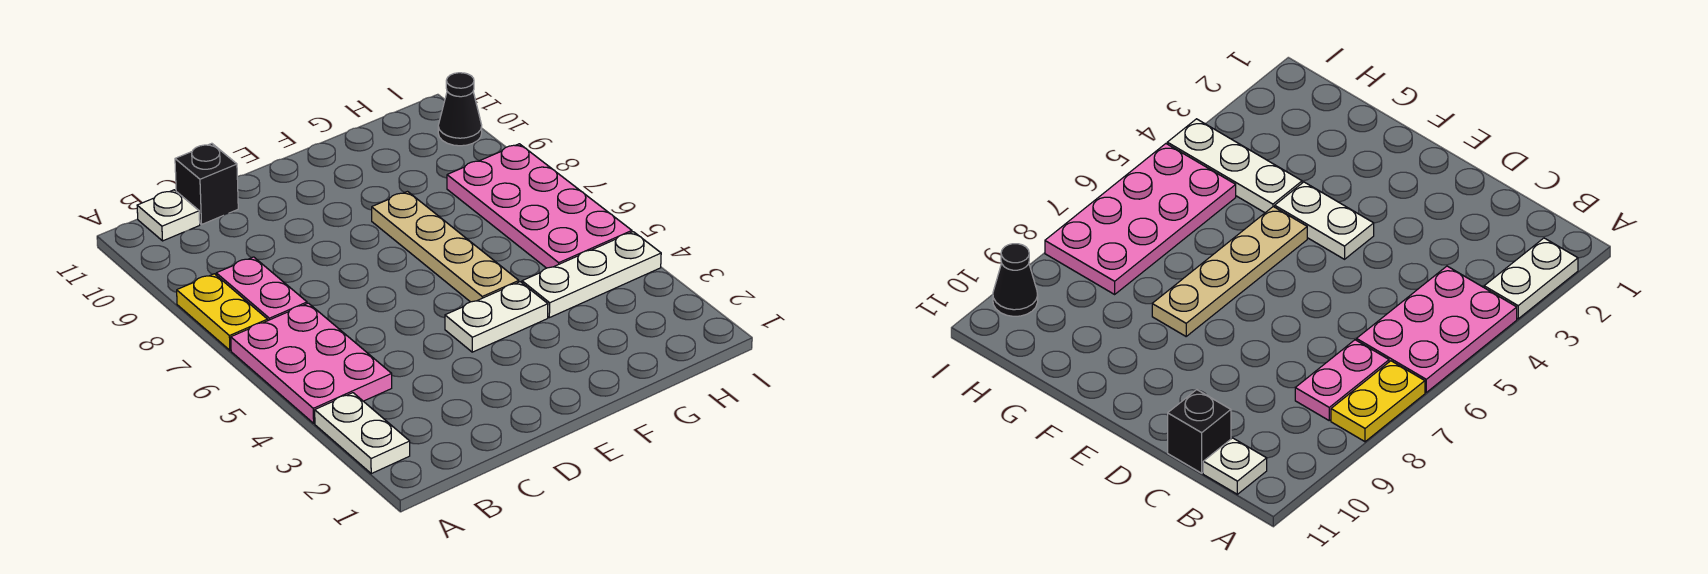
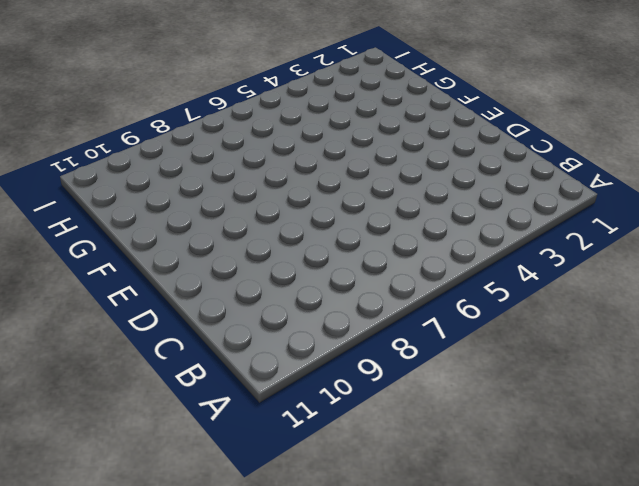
none -> white 1x2 plate [315,393,410,474]
none -> pink 2x3 plate [231,303,392,423]

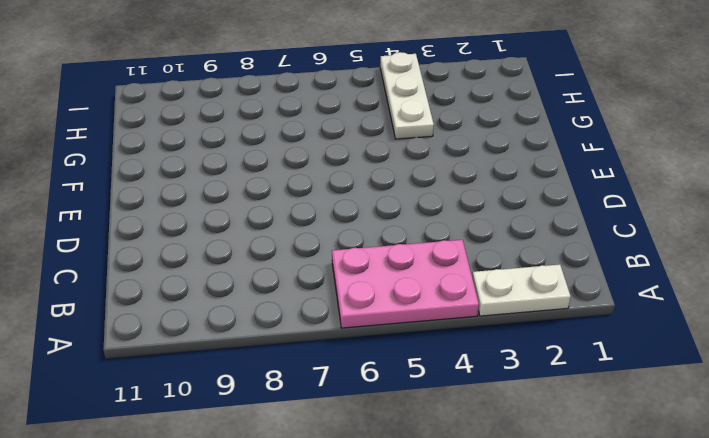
none -> yellow 1x2 plate [177,274,268,350]
none -> pink 1x2 plate [216,257,307,320]

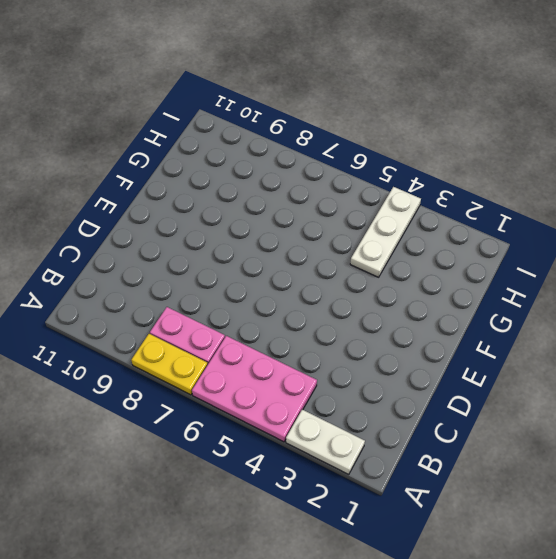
none -> white 1x1 plate [137,190,200,241]
none -> black 1x1 brick [175,143,238,224]

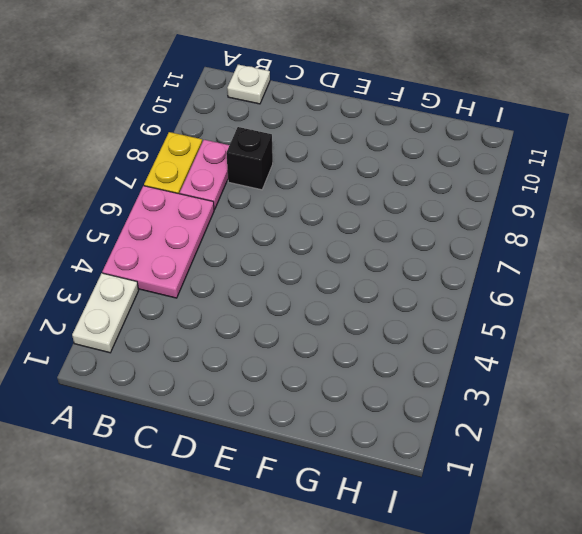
black 1x1 brick [226,127,273,190] -> black 1x1 brick moved to [175,143,238,224]
none -> white 1x2 plate [445,282,548,352]
none -> tan 1x4 plate [372,192,519,302]

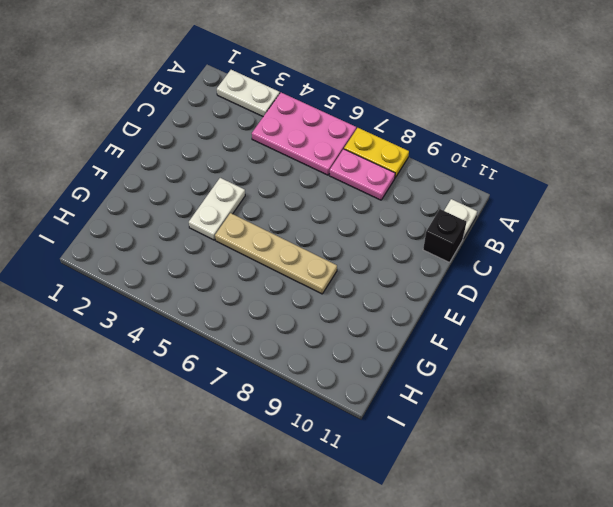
none -> white 1x3 plate [522,232,661,318]
none -> pink 2x4 plate [447,144,632,268]

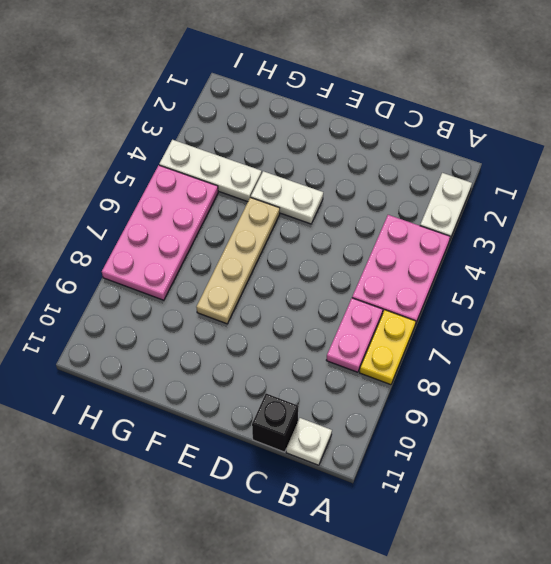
none -> black 1x1 cone [438,73,482,146]

